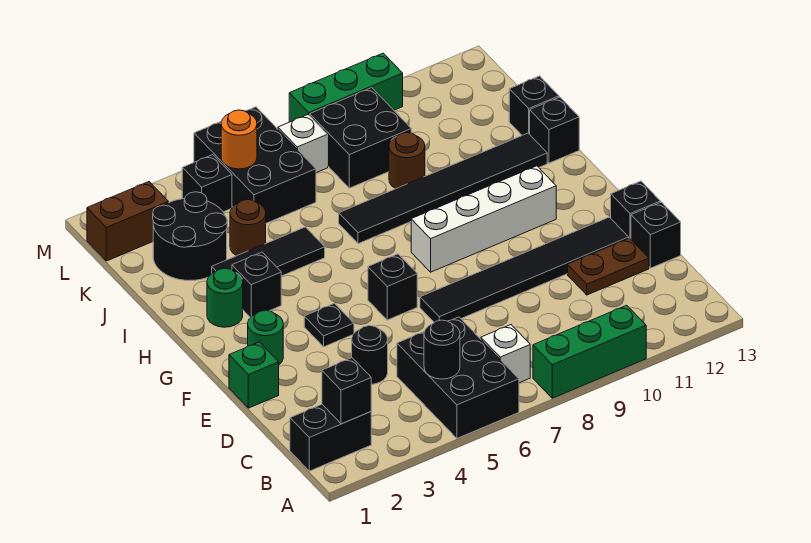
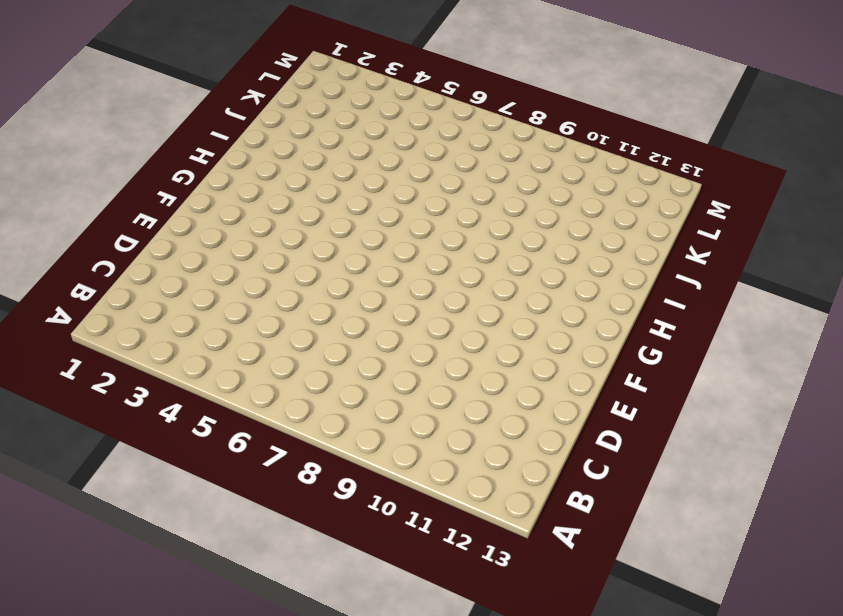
none -> black 2x3 brick [397,317,519,438]
none -> green 1x3 brick [533,305,646,398]
none -> black 1x2 brick [290,404,371,471]
none -> white 1x1 brick [481,325,530,383]

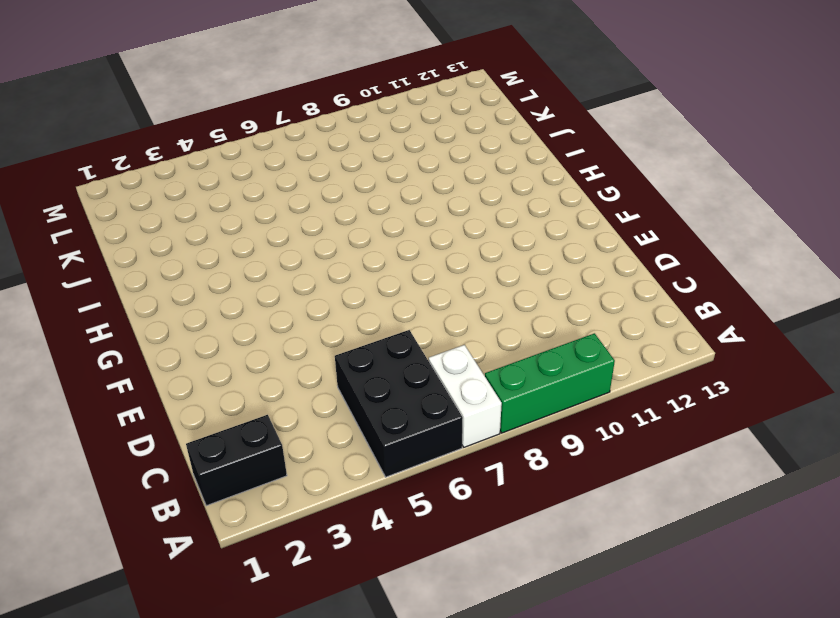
white 1x2 brick [429,345,502,447] -> white 1x1 brick [481,325,530,383]
none -> black 1x1 round brick [352,326,388,384]
none -> brown 1x2 plate [568,238,649,295]
none -> black 1x1 brick [631,202,681,268]
none -> green 1x1 brick [229,342,279,408]

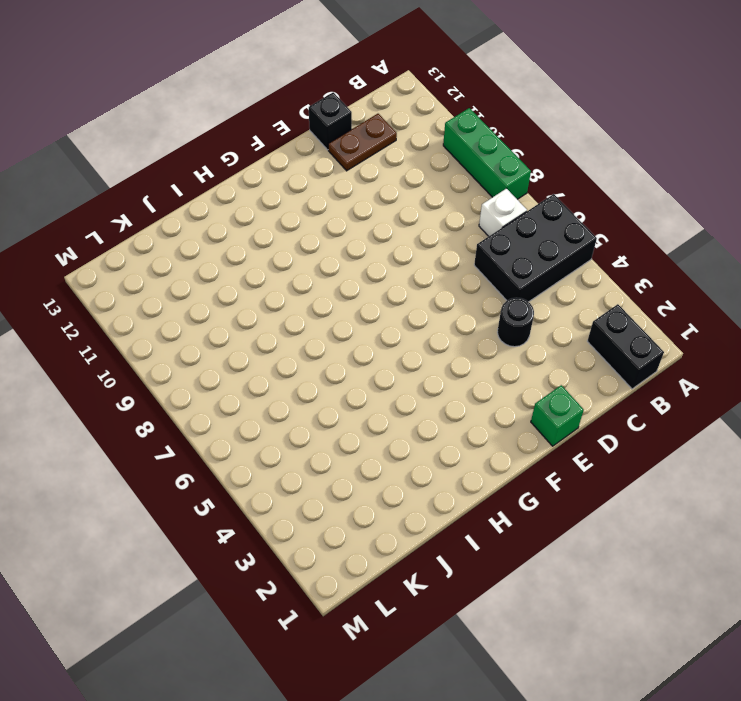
brown 1x2 plate [328,114,397,171] -> brown 1x2 plate turned to [568,238,649,295]
none -> black 1x6 tile [420,217,629,322]
none -> black 1x1 brick [611,181,660,239]
none -> green 1x1 round brick [248,310,283,365]
none -> black 1x1 plate [304,303,354,347]

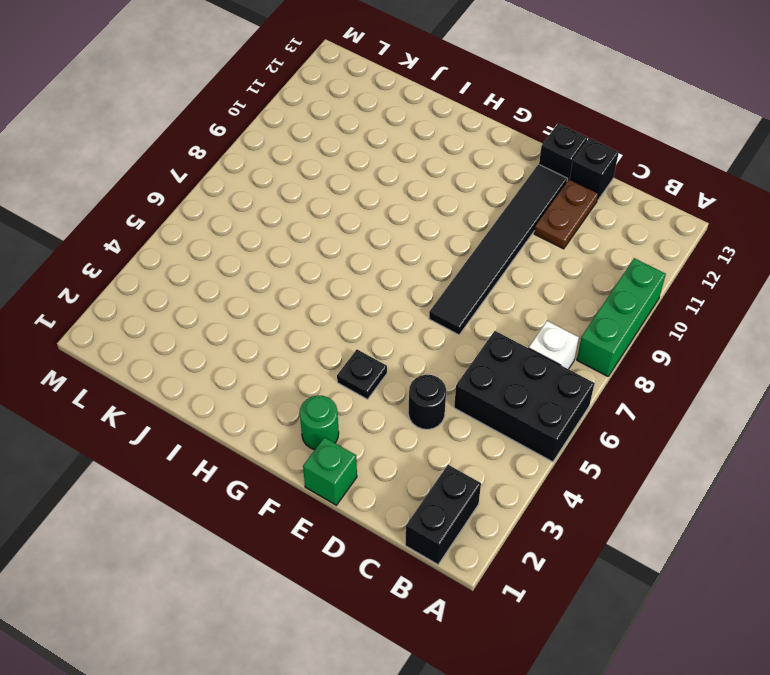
none -> black 1x1 brick [368,254,417,320]
none -> white 1x4 brick [411,166,556,272]
none -> green 1x1 round brick [207,268,243,327]
none -> black 1x1 brick [232,252,281,317]

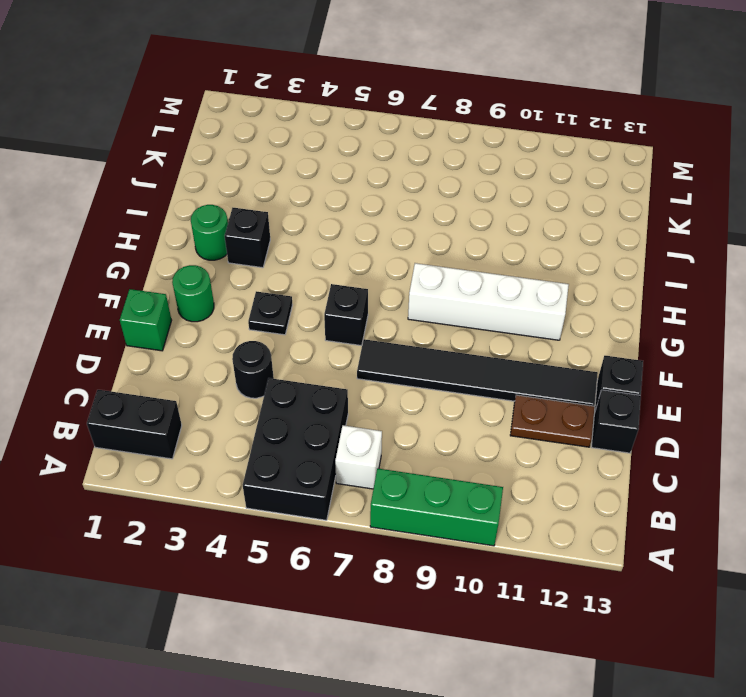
none -> black 1x3 tile [212,227,325,276]
none -> black 1x6 tile [339,133,547,244]
none -> black 1x1 brick [530,97,579,163]
none -> black 2x2 round brick [153,192,227,281]

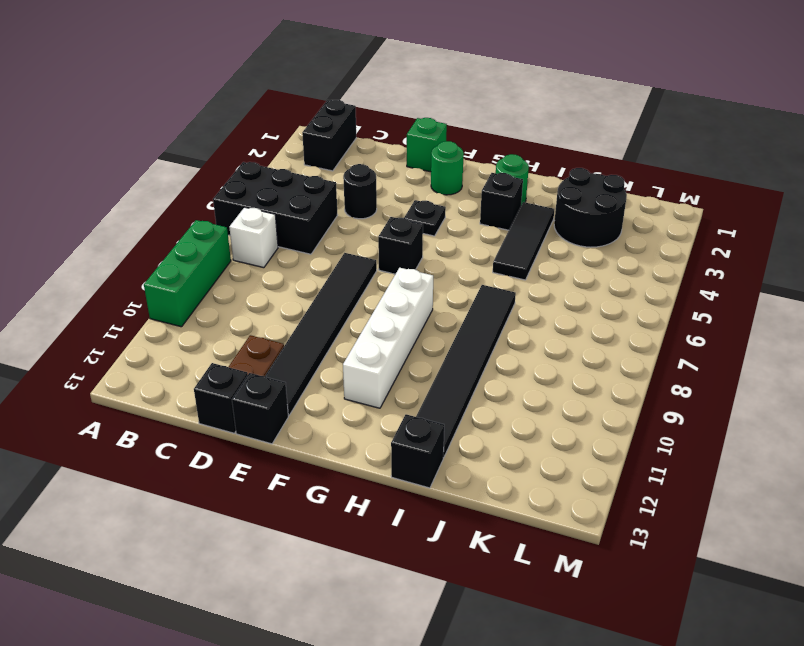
none -> brown 1x1 round brick [230,200,266,256]
none -> brown 1x1 round brick [389,133,425,189]
none -> black 1x1 brick [509,76,559,135]
none -> black 2x3 brick [194,107,316,223]

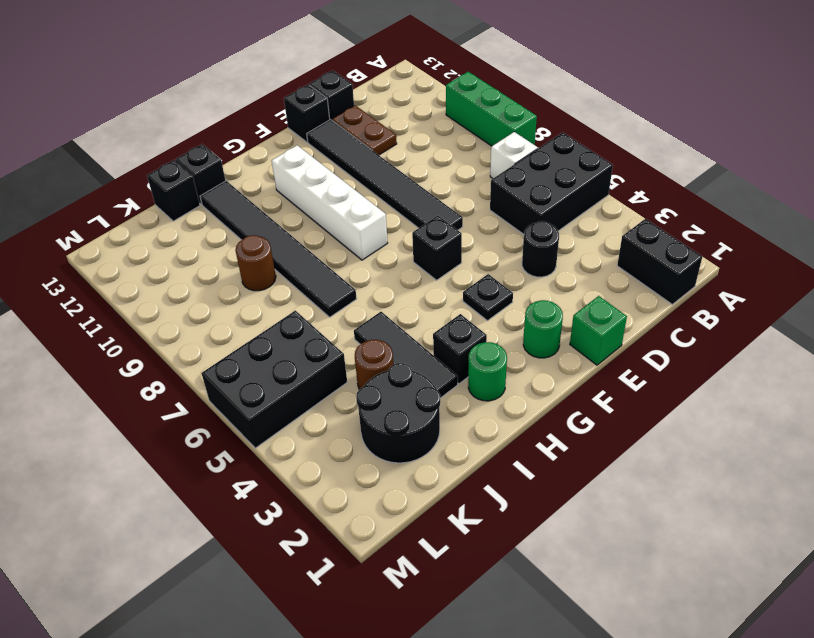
none -> black 2x2 brick [310,88,411,188]
none -> brown 1x2 brick [87,182,168,261]
none -> black 1x1 brick [182,155,232,212]
none -> white 1x1 brick [278,115,328,173]

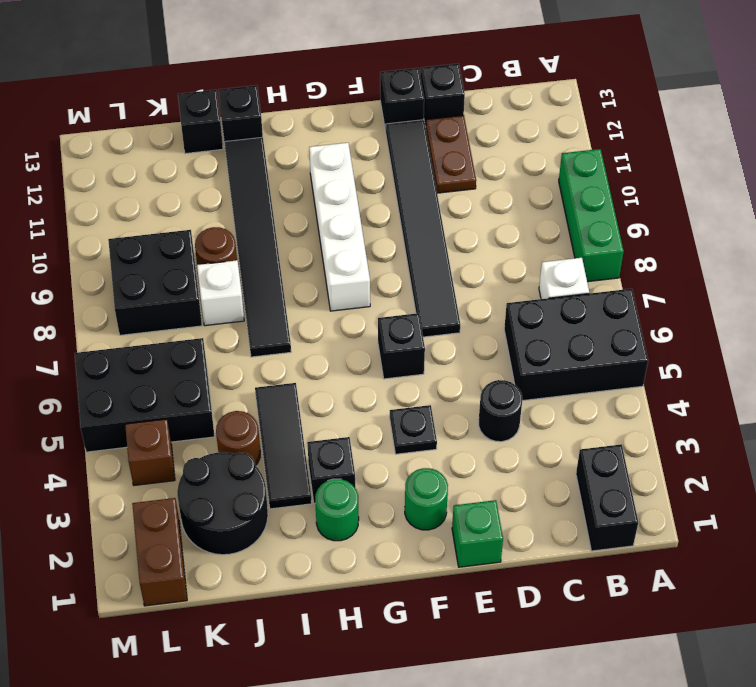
white 1x1 brick [197,260,244,326] -> white 1x1 brick moved to [278,115,328,173]
brown 1x1 brick [125,419,175,485] -> black 1x1 brick [182,155,232,212]
none -> green 1x3 brick [289,53,403,122]
none -> black 1x1 brick [322,358,371,424]
none -> black 1x1 round brick [424,320,460,379]
none -> orange 1x1 round brick [221,110,257,169]

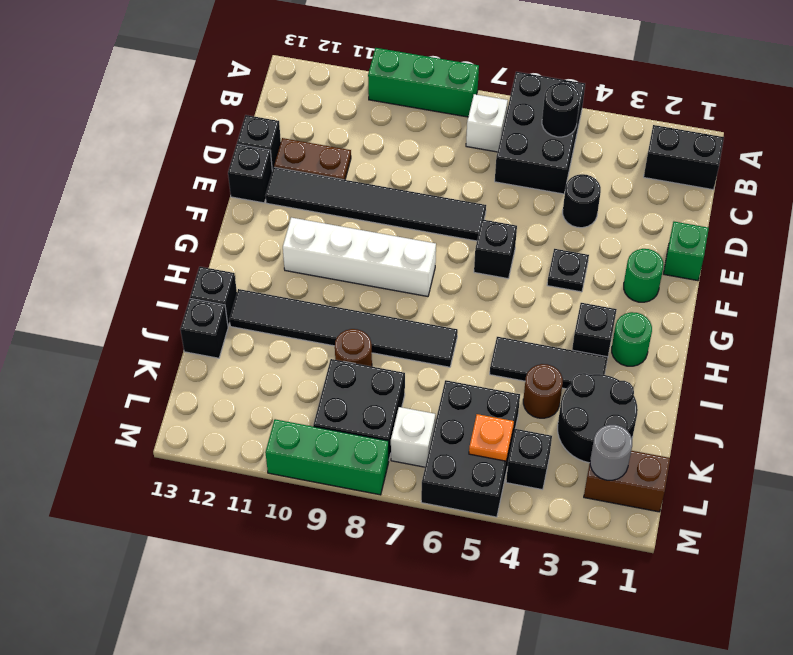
grey 1x1 round brick [590,425,632,480] -> none
orange 1x1 plate [469,414,514,461] -> orange 1x1 round brick [221,110,257,169]
none -> black 1x1 brick [322,358,371,424]

